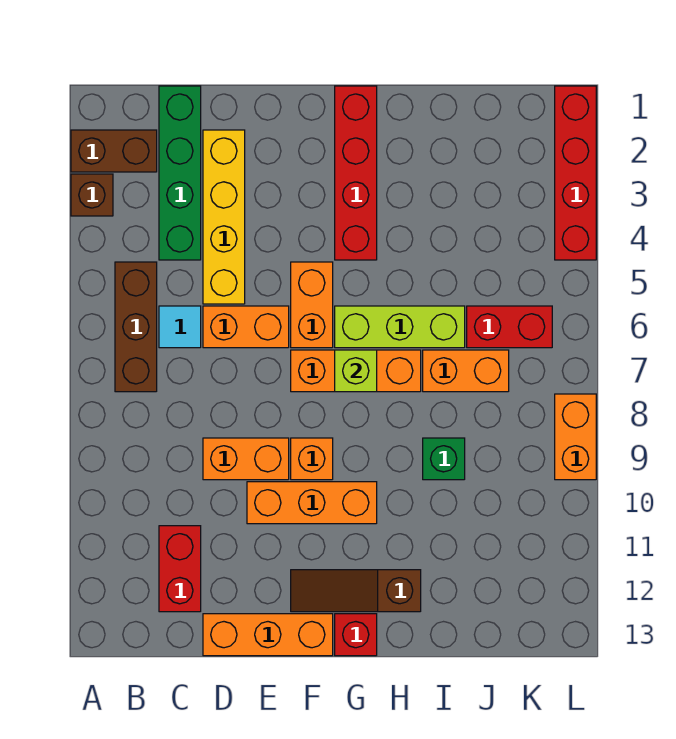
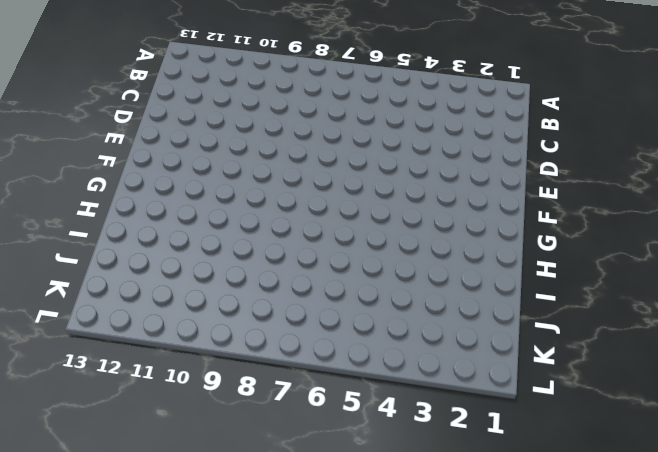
none -> brown 1x2 brick [71,130,157,172]
none -> brown 1x1 brick [71,174,113,216]
none -> brown 1x3 brick [115,262,157,392]

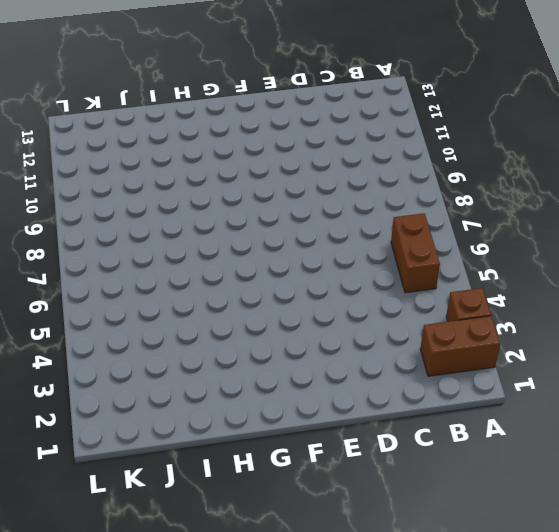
brown 1x2 brick [391,213,440,293] -> brown 1x3 brick [115,262,157,392]
none -> green 1x4 brick [159,86,201,260]
none -> cyan 1x1 tile [159,306,201,348]
none -> red 1x2 brick [159,526,201,612]

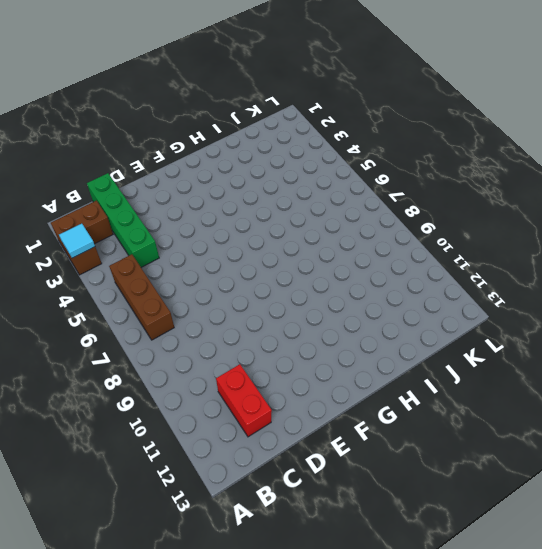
cyan 1x1 tile [59,224,95,258] -> cyan 1x1 tile moved to [159,306,201,348]
none -> yellow 1x4 brick [203,130,245,304]
none -> orange 1x2 brick [203,306,289,348]
none -> orange 1x2 brick [203,438,289,480]

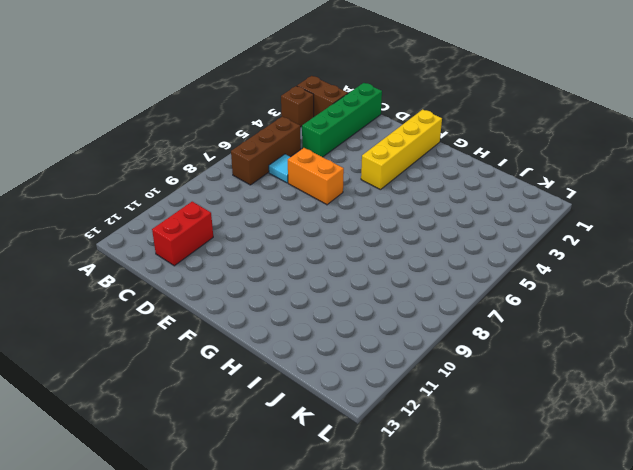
yellow 1x4 brick [361,109,442,190] -> yellow 1x4 brick moved to [203,130,245,304]
none -> orange 1x2 brick [203,438,289,480]
none -> orange 1x3 brick [203,614,333,656]
none -> orange 1x3 brick [247,482,377,524]

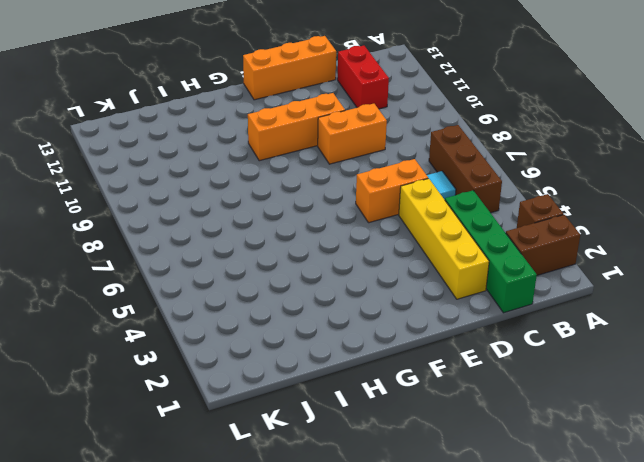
none -> orange 1x2 brick [291,262,333,348]
none -> orange 1x3 brick [291,350,421,392]
none -> orange 1x1 brick [291,438,333,480]

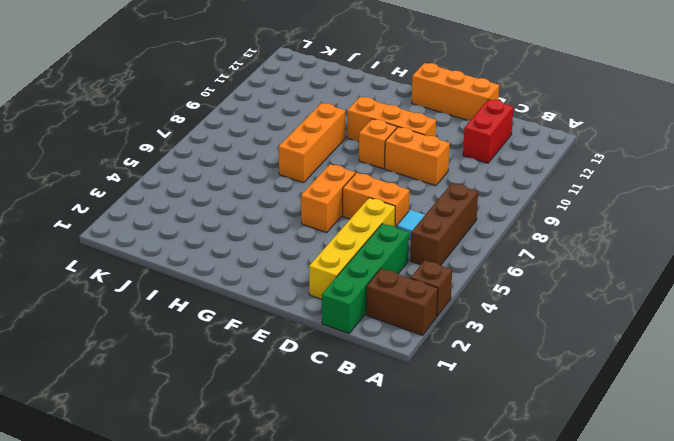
orange 1x3 brick [279,103,345,183] -> orange 1x3 brick turned to [291,350,421,392]
none -> brown 1x3 slope [291,570,421,612]
none -> red 1x4 brick [335,86,377,260]
none -> lime 1x3 brick [335,306,465,348]

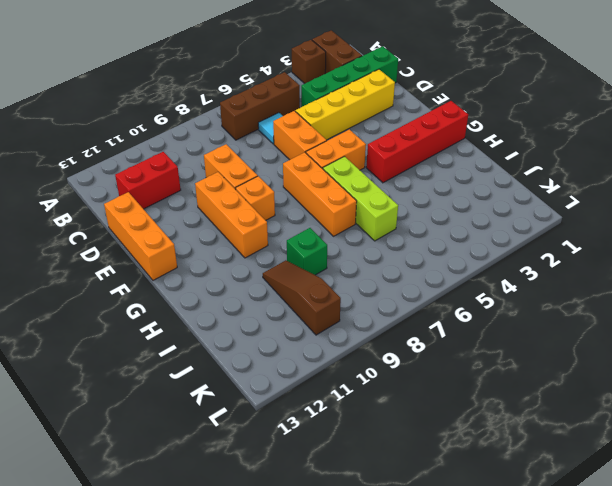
brown 1x3 slope [263,260,341,335] -> brown 1x3 slope moved to [291,570,421,612]
none -> red 1x1 brick [335,614,377,656]
none -> orange 1x2 brick [423,350,509,392]
none -> red 1x2 brick [467,306,552,348]

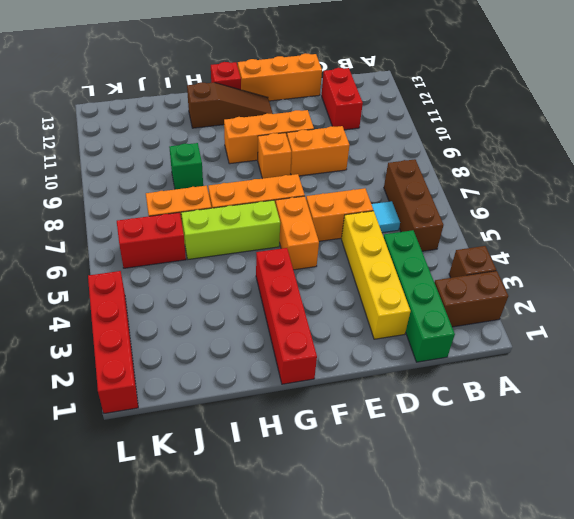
none -> orange 1x2 brick [555,394,596,480]
none -> lime 1x1 brick [335,350,377,392]

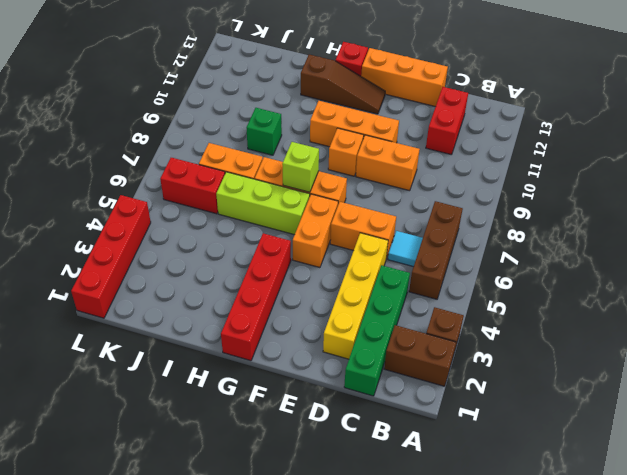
none -> orange 1x2 brick [555,394,596,480]

